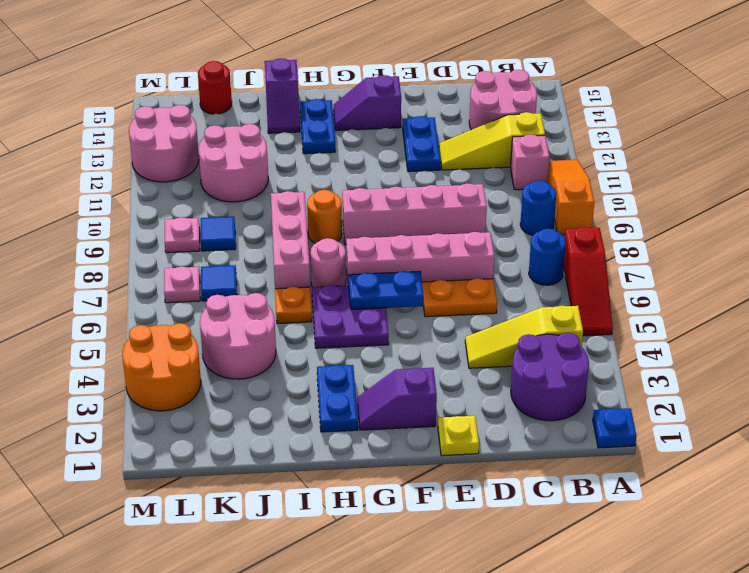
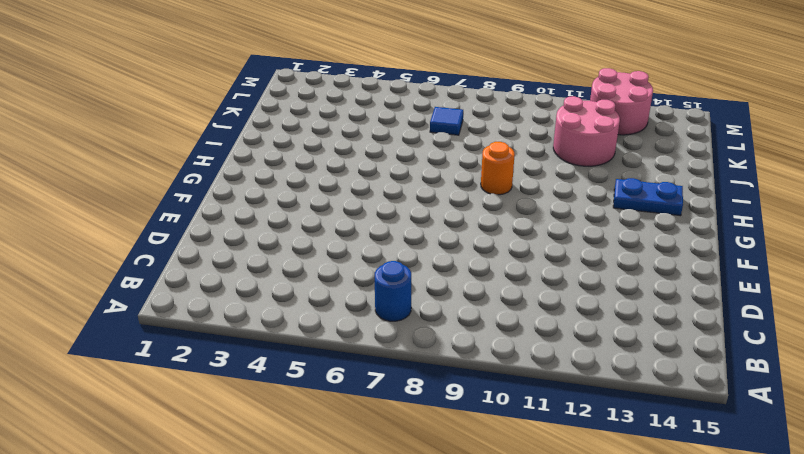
none -> blue 1x1 plate [593,408,636,448]
none -> red 1x3 slope [564,227,613,336]
none -> orange 1x3 slope [548,160,594,235]
none -> purple 2x2 round brick [511,333,589,421]

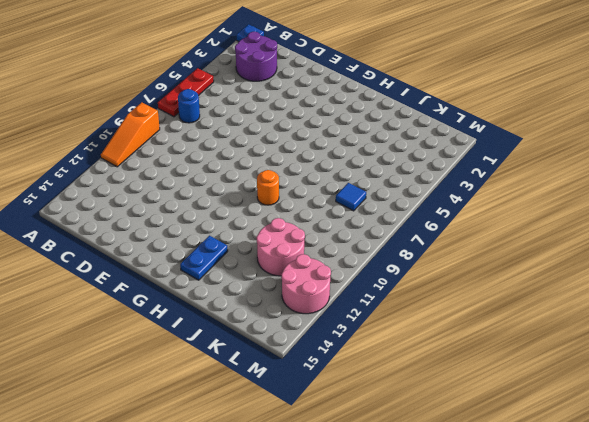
red 1x3 plate [158,68,214,117] -> red 1x3 slope [564,227,613,336]
none -> yellow 1x3 slope [465,306,583,368]
none -> blue 1x1 round brick [520,180,556,235]
none -> pink 1x1 brick [511,134,549,190]
none -> yellow 1x3 slope [439,112,545,170]

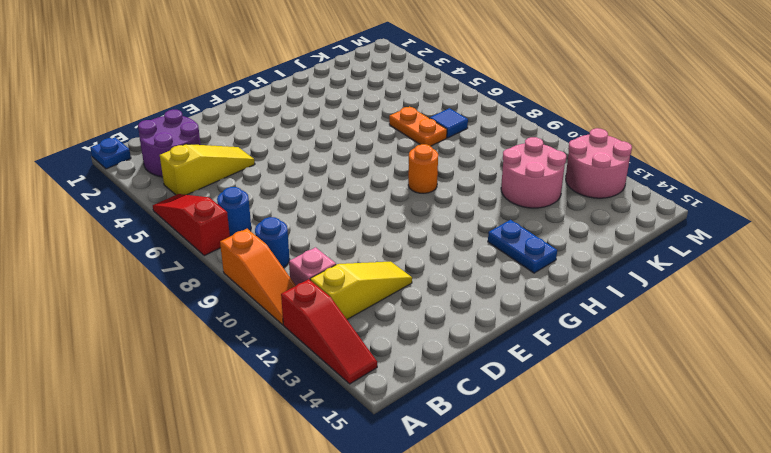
red 1x3 slope [281,279,377,384] -> none
orange 1x2 plate [389,107,447,146] -> orange 1x2 plate turned to [422,278,497,317]
none -> pink 2x2 round brick [469,70,537,130]
none -> pink 1x4 brick [346,232,494,285]
none -> pink 1x4 brick [342,183,487,245]
none -> yellow 1x1 plate [438,416,479,456]

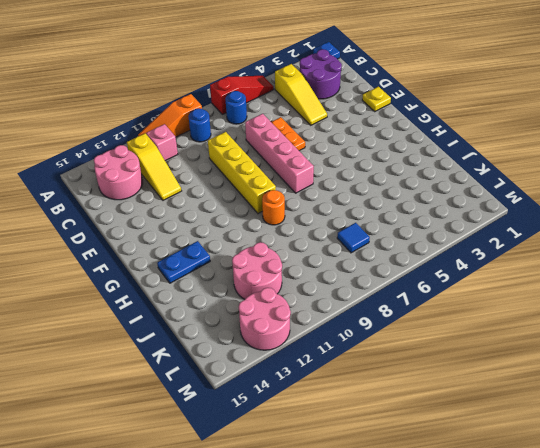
yellow 1x4 brick [208,132,276,213] -> pink 1x4 brick [342,183,487,245]
none -> blue 1x2 plate [403,116,441,172]
none -> purple 1x2 slope [358,368,437,430]
none -> purple 1x2 slope [334,75,401,130]
none -> purple 2x2 plate [312,285,389,348]

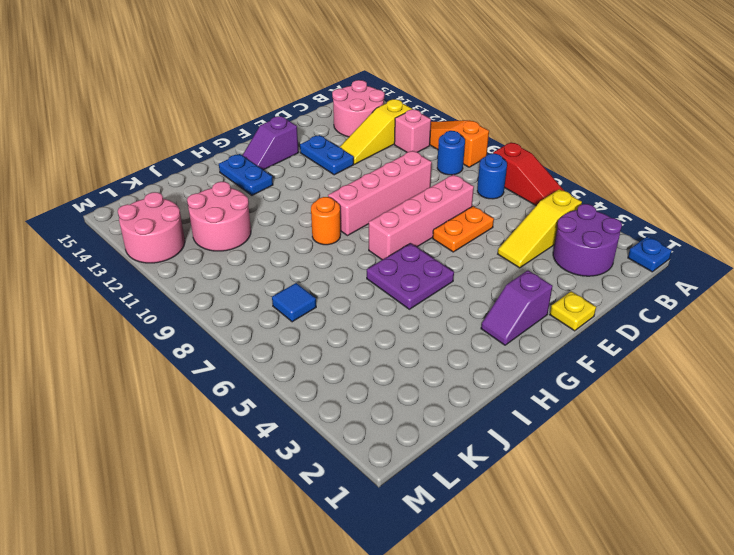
none -> blue 1x2 plate [317,365,358,432]
none -> pink 1x1 round brick [310,238,346,287]
none -> orange 1x1 plate [275,287,312,324]
none -> pink 1x3 brick [271,191,310,289]

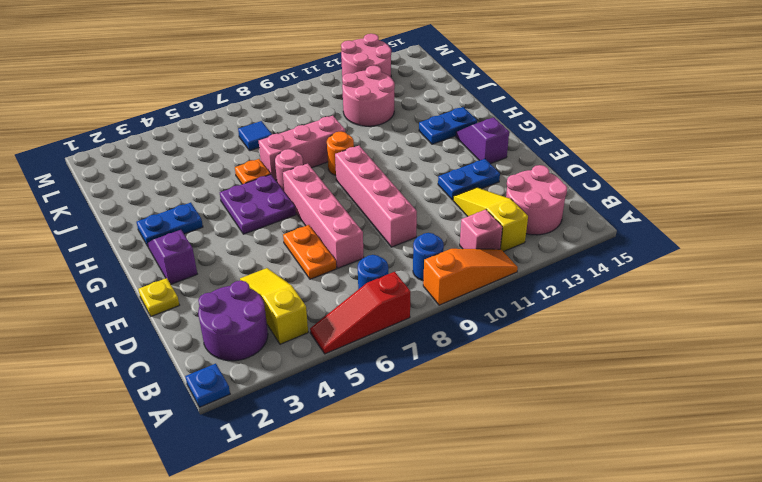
none -> purple 1x2 slope [265,58,300,133]
none -> pink 2x2 round brick [200,293,276,379]
none -> blue 1x1 tile [201,216,236,251]
none -> red 1x1 round brick [198,61,232,114]

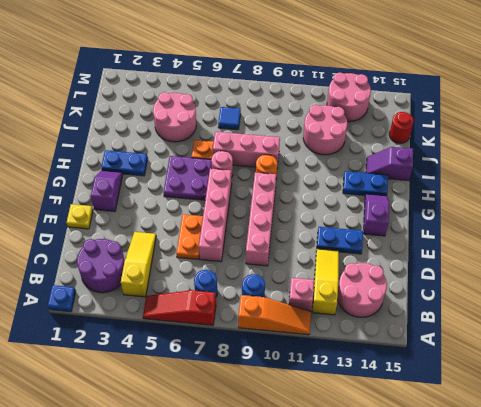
none -> blue 1x1 tile [201,216,236,251]
none -> orange 2x2 round brick [122,323,201,411]
none -> pink 1x1 plate [164,266,200,303]
none -> pink 1x1 plate [165,217,200,253]

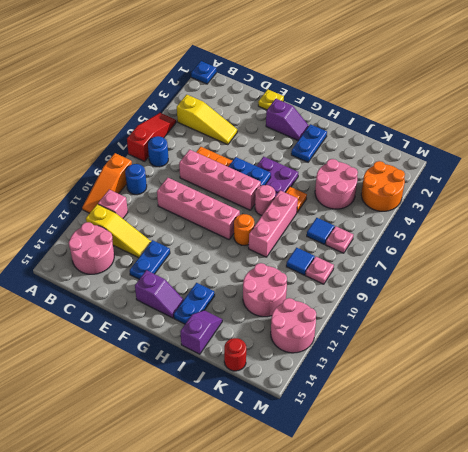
none -> purple 2x2 round brick [511,333,589,421]

